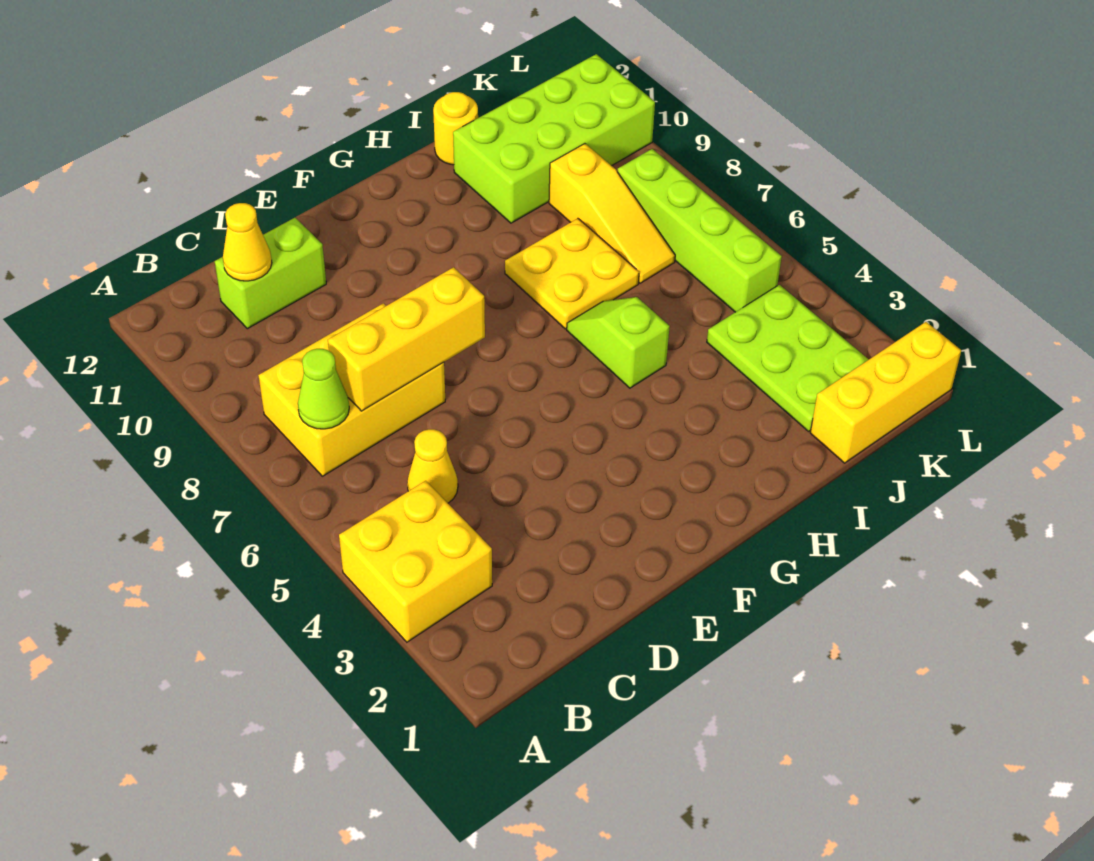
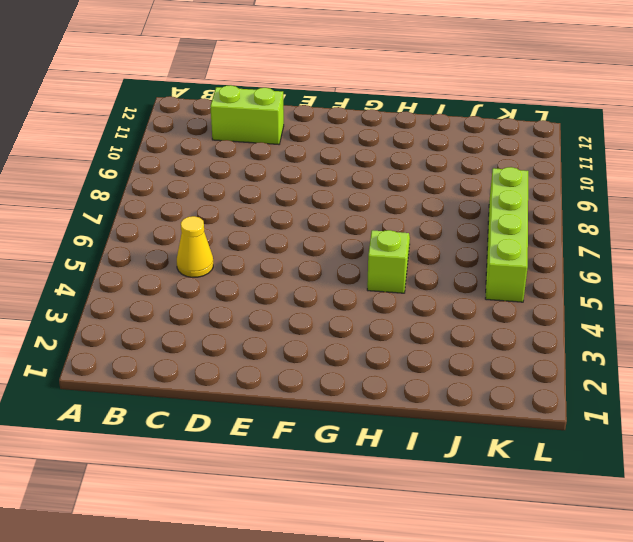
none -> yellow 2x2 brick [339,481,492,642]
none -> yellow 2x3 brick [258,303,445,476]
none -> yellow 2x2 plate [505,218,639,329]

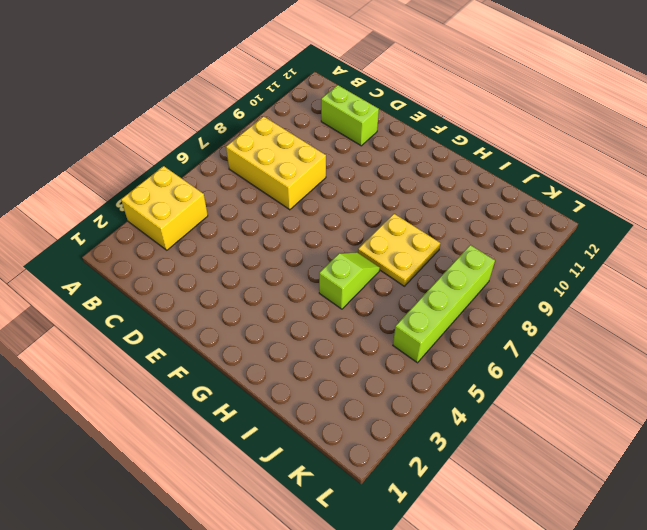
none -> yellow 1x1 cone [407,429,458,503]
none -> lime 2x4 brick [453,54,655,223]
none -> yellow 1x1 round brick [433,92,478,165]

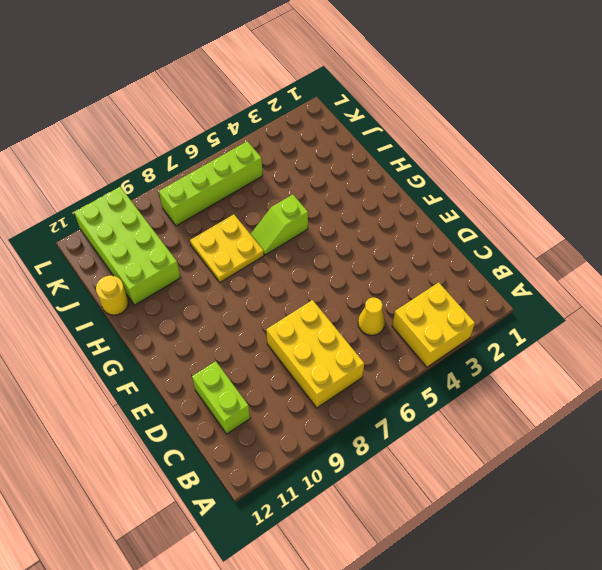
none -> yellow 1x3 brick [810,322,961,463]
none -> lime 2x3 plate [707,285,869,431]
none -> yellow 1x3 slope [549,144,675,283]

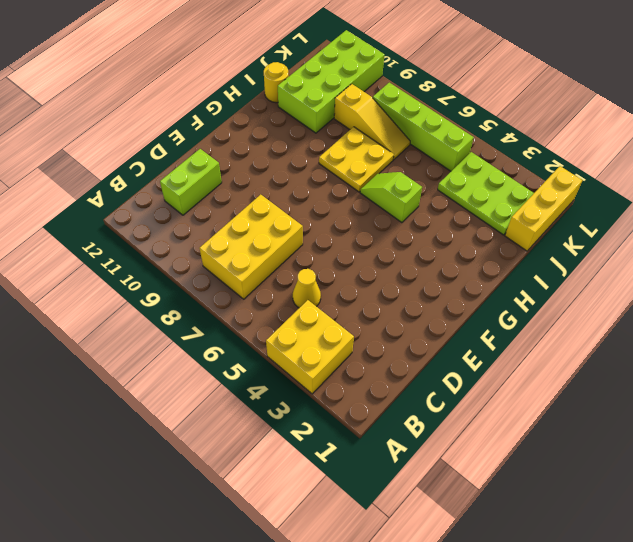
none -> lime 1x1 cone [298,349,349,429]
none -> yellow 1x3 brick [328,267,485,411]
none -> yellow 1x1 cone [223,203,272,281]

